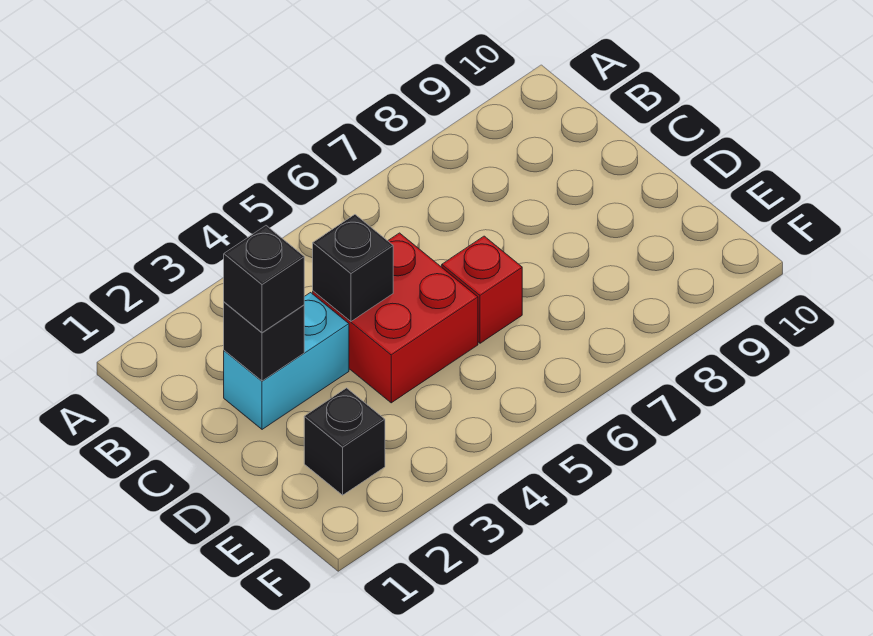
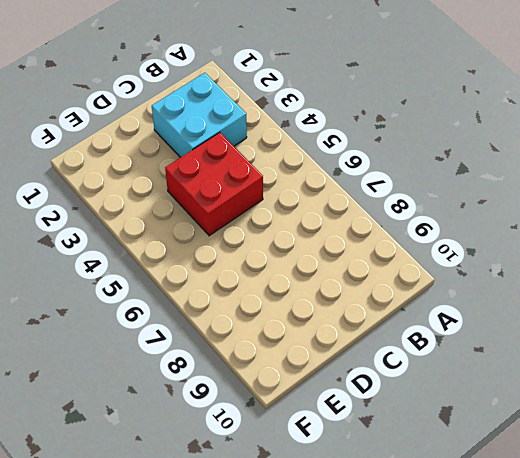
cyan 2x2 brick [152,73,247,158] -> cyan 1x2 brick [224,293,349,429]
none -> red 1x1 brick [442,236,522,343]
none -> black 1x1 brick [304,388,385,495]

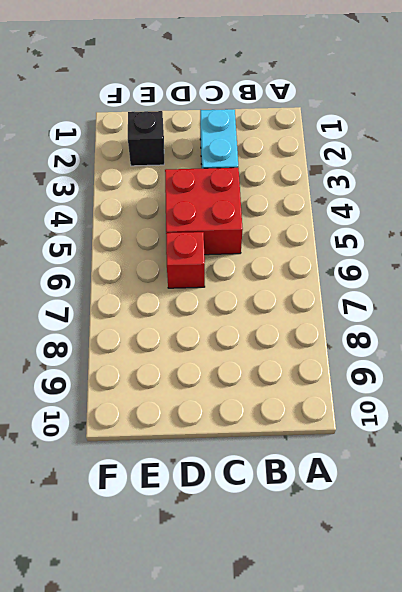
none -> black 1x1 brick [224,302,304,381]
none -> black 1x1 brick [313,215,393,321]

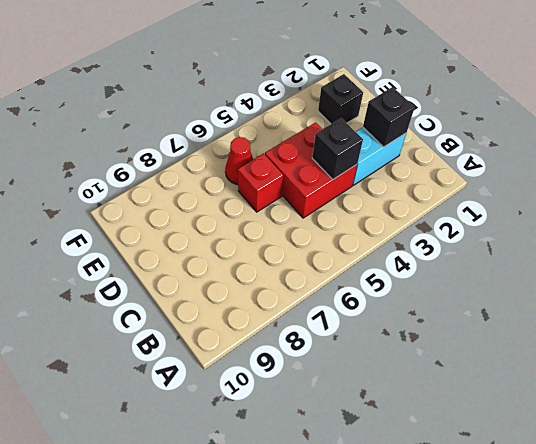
red 1x1 cone [225,137,253,184] -> none
none -> black 1x1 brick [224,226,304,333]

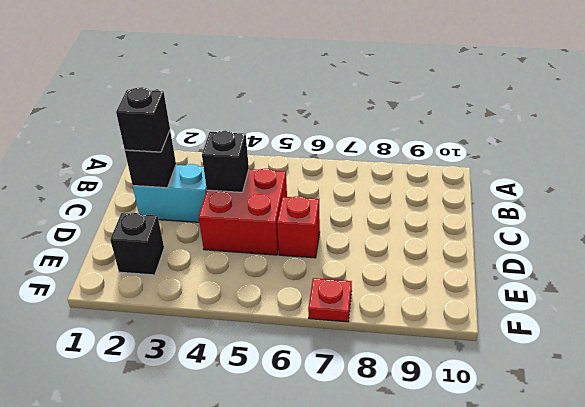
red 1x1 plate [308,278,352,322] -> none

